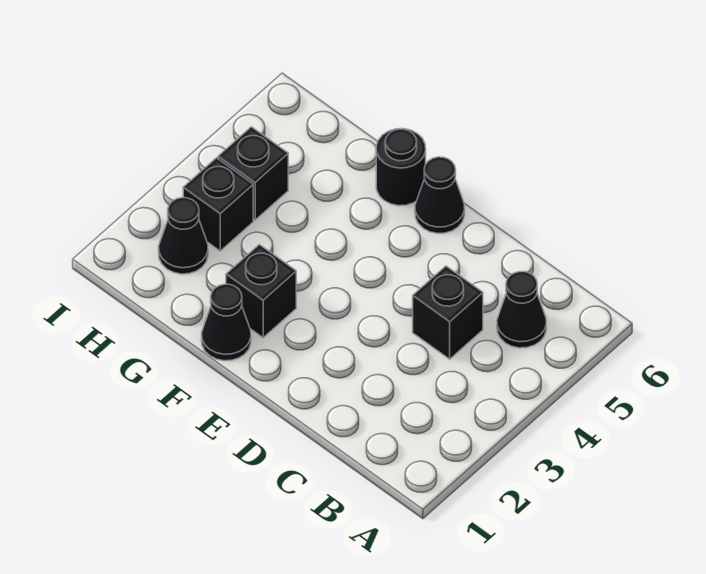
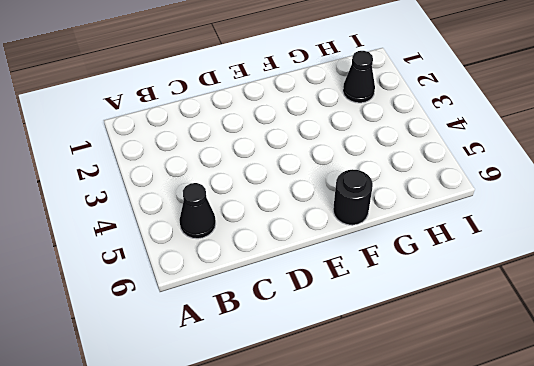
none -> black 1x1 brick [413,266,483,359]
none -> black 1x1 cone [415,157,465,233]

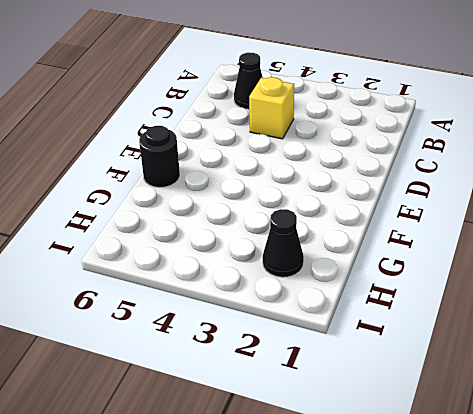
yellow 1x1 brick [249,77,294,139] -> black 1x1 brick [413,266,483,359]
none -> black 1x1 cone [415,157,465,233]
none -> black 1x1 cone [202,284,251,361]

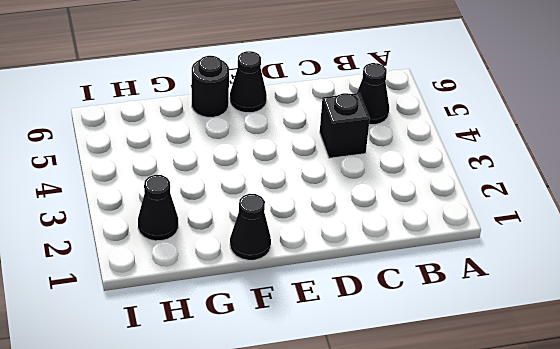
none -> black 1x1 brick [226,245,296,338]
none -> black 1x1 brick [183,158,253,251]

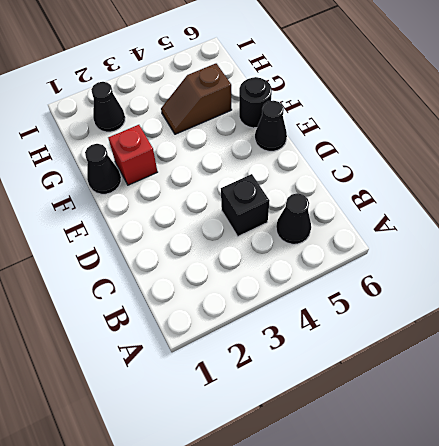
red 1x1 brick [108,125,157,185] -> black 1x1 brick [226,245,296,338]
brown 1x2 slope [161,64,232,134] -> none
none -> black 1x1 brick [183,158,253,251]
none -> black 1x1 brick [218,127,288,220]

